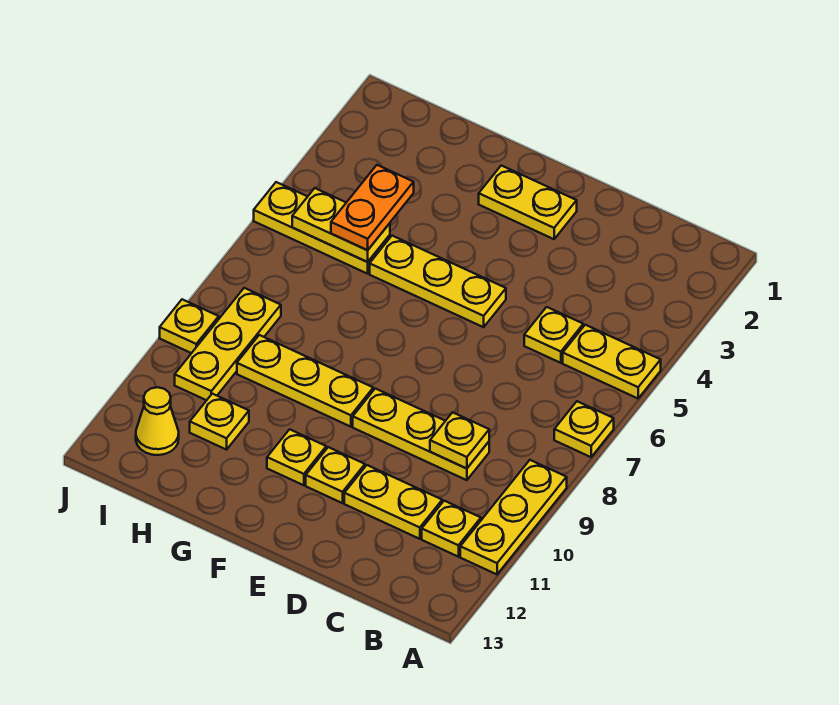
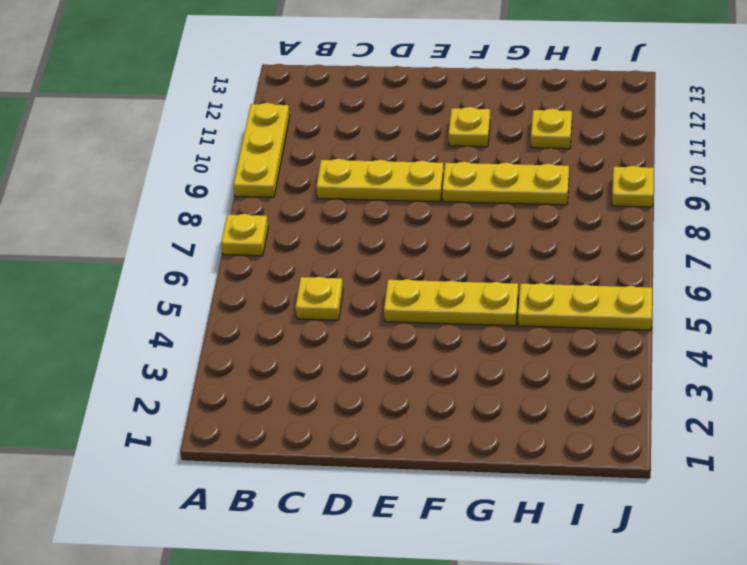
none -> yellow 1x2 plate [563,325,661,398]
none -> yellow 1x1 plate [422,501,481,557]
none -> yellow 1x2 plate [344,465,442,539]

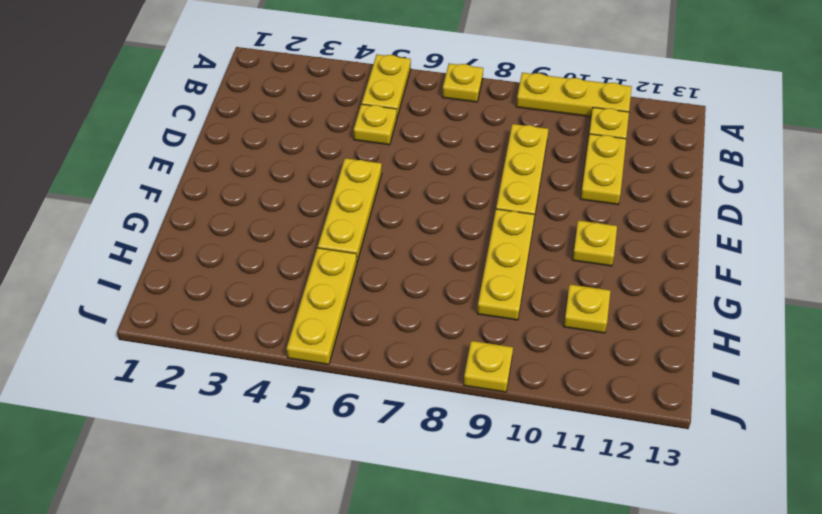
none -> yellow 1x2 plate [479,165,577,239]
none -> yellow 1x1 plate [306,447,365,503]
none -> yellow 1x3 plate [175,288,281,400]

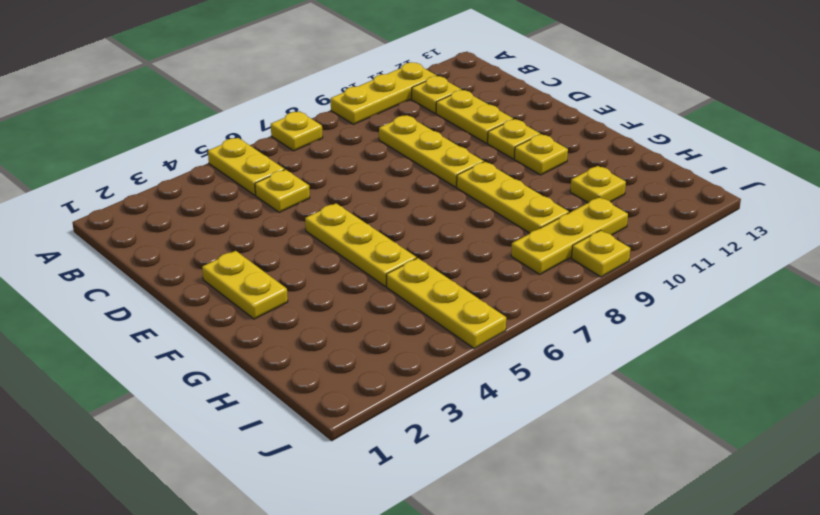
none -> yellow 1x1 cone [136,387,179,455]
none -> yellow 1x1 plate [430,412,489,469]
none -> yellow 1x2 plate [292,188,390,262]

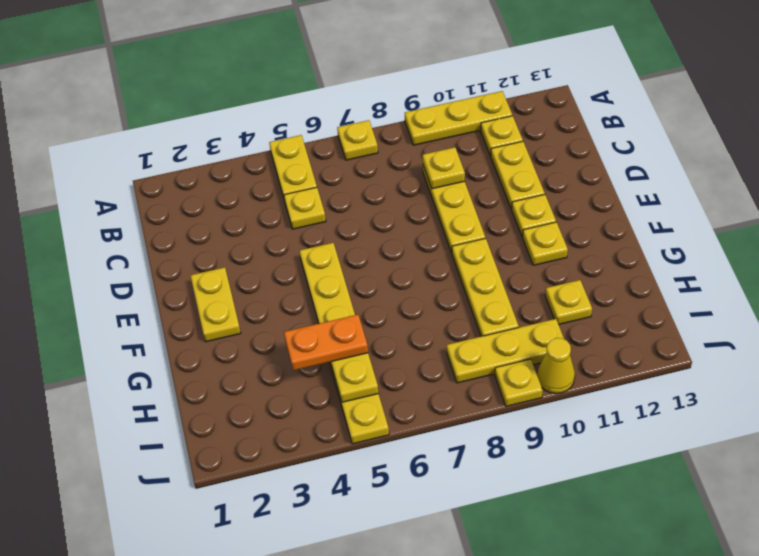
yellow 1x1 cone [537,338,575,394] -> yellow 1x1 cone moved to [136,387,179,455]

